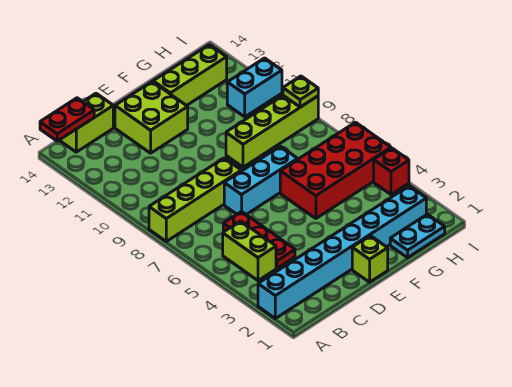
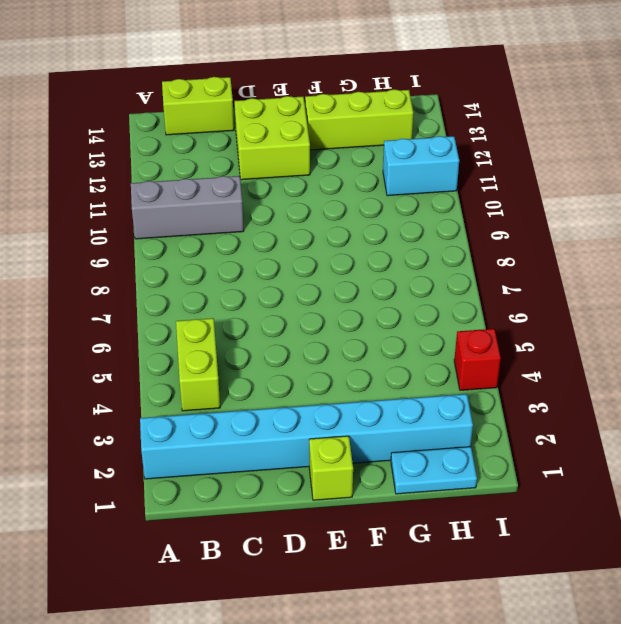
grey 1x3 brick [131,176,244,239] -> none
none -> lime 1x4 brick [149,158,241,241]
none -> red 1x3 plate [223,211,295,268]
none -> cyan 1x3 brick [224,146,298,214]

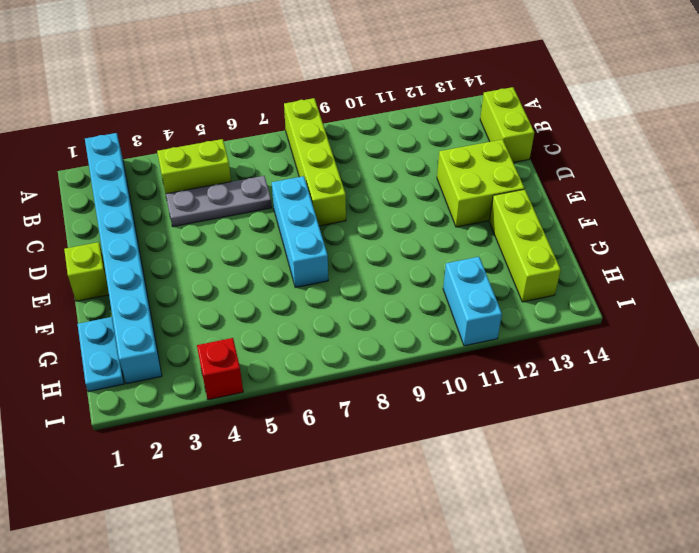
grey 1x3 plate [166,176,272,227] -> red 1x3 plate [223,211,295,268]
none -> red 2x4 brick [280,122,391,219]
none -> lime 1x4 brick [226,96,318,167]
none -> red 1x2 plate [40,98,94,141]

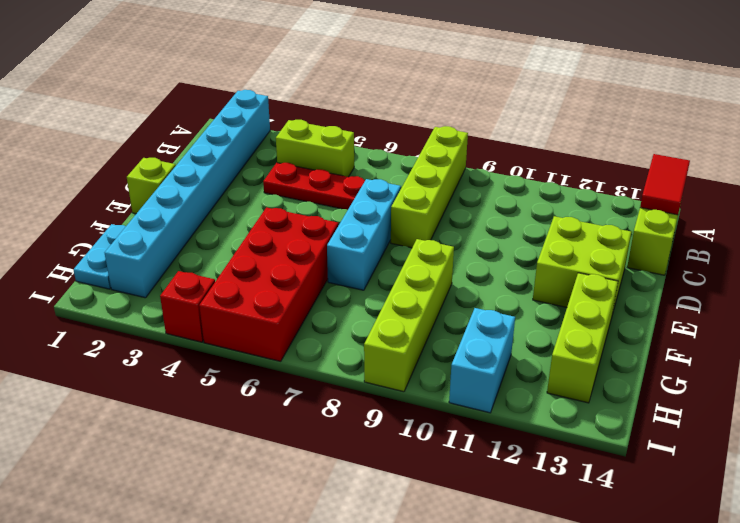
red 1x2 tile [640,154,690,215] -> red 1x2 plate [40,98,94,141]
none -> lime 1x1 plate [283,76,318,107]

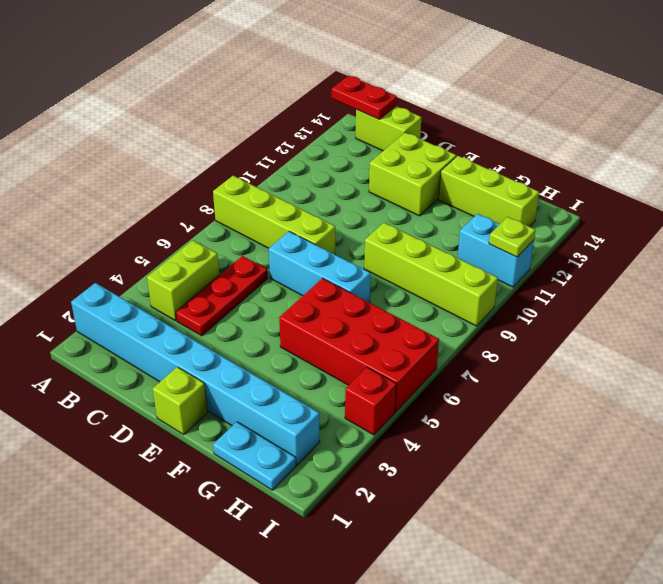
lime 1x1 plate [489,217,535,257] -> lime 1x1 plate moved to [283,76,318,107]

